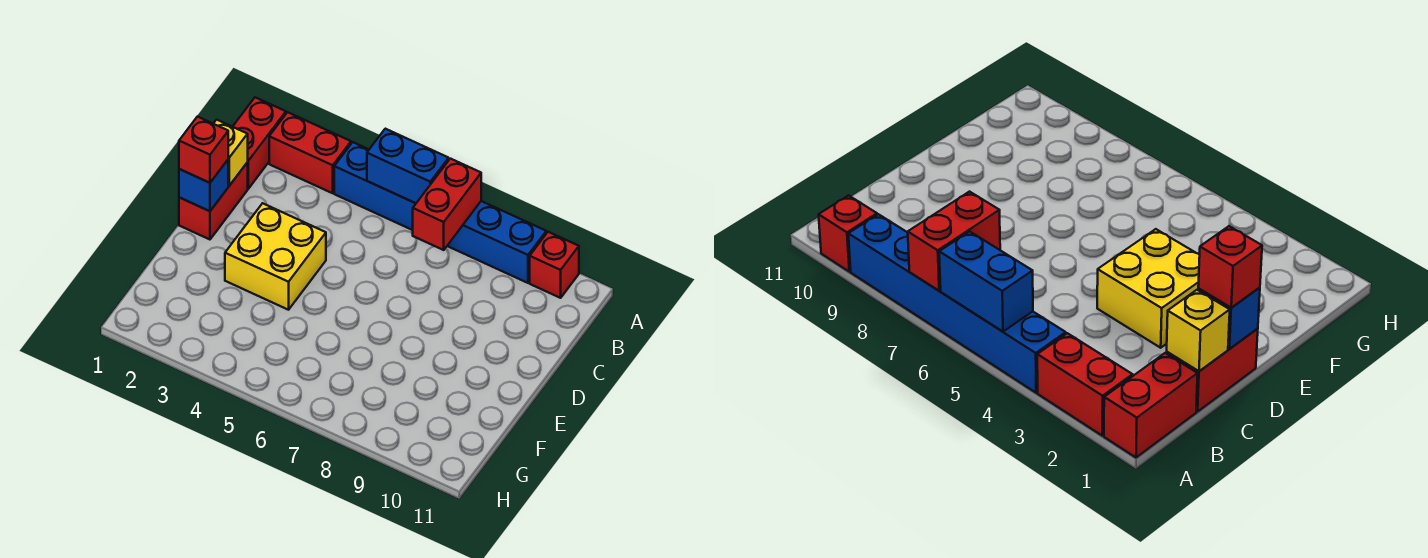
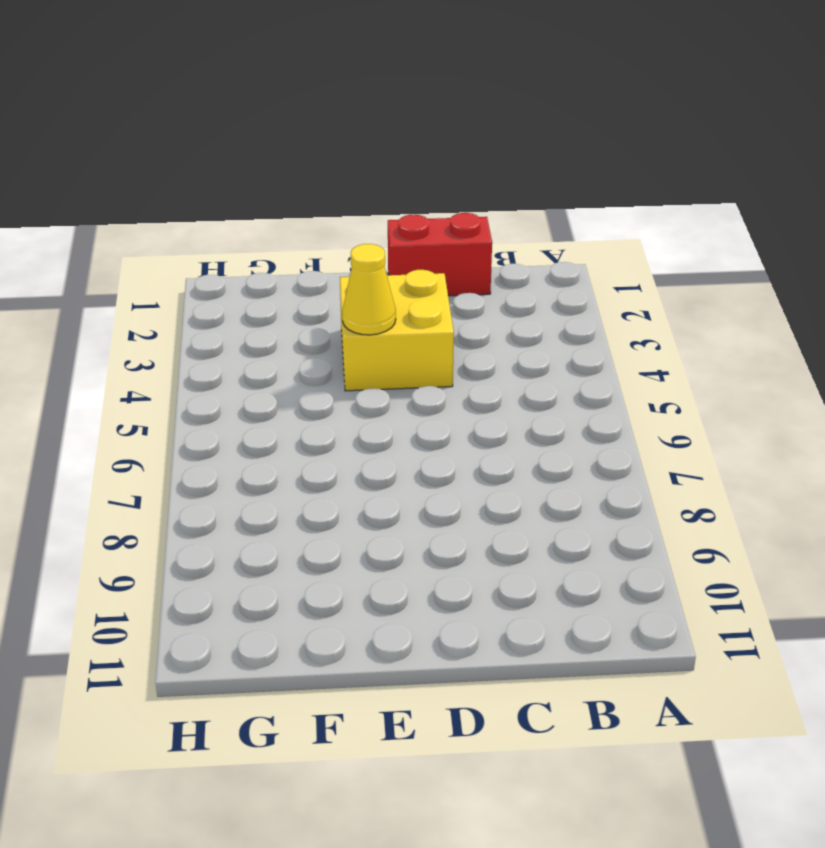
yellow 1x1 cone [342,244,396,335] -> none
none -> red 1x2 brick [233,97,286,189]
none -> red 1x2 brick [269,112,351,193]

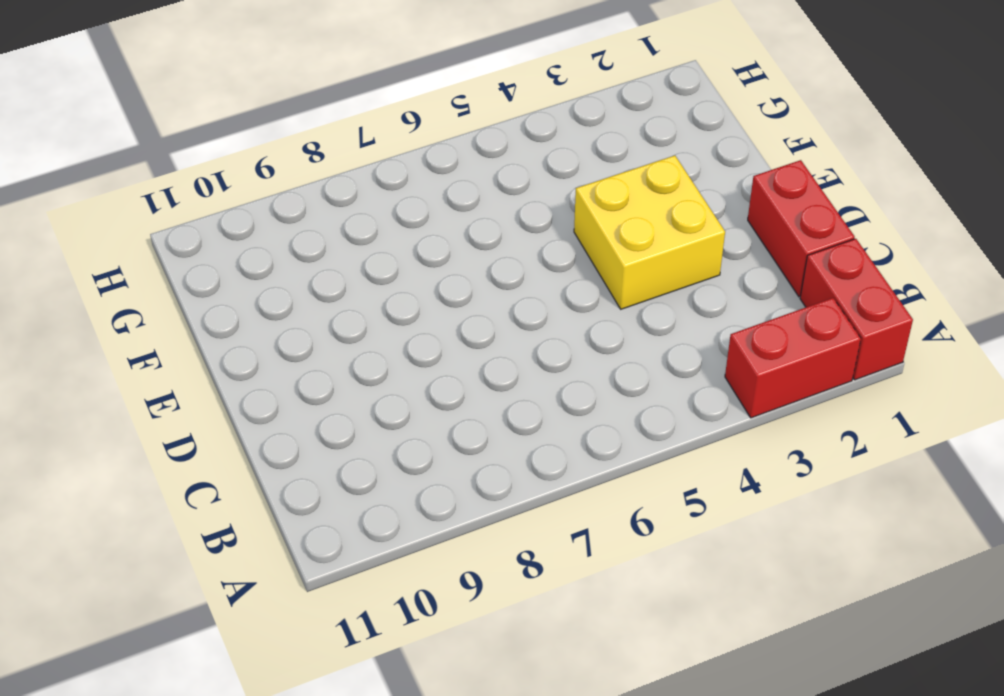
none -> blue 1x6 brick [334,142,546,283]
none -> red 1x1 brick [530,232,579,298]

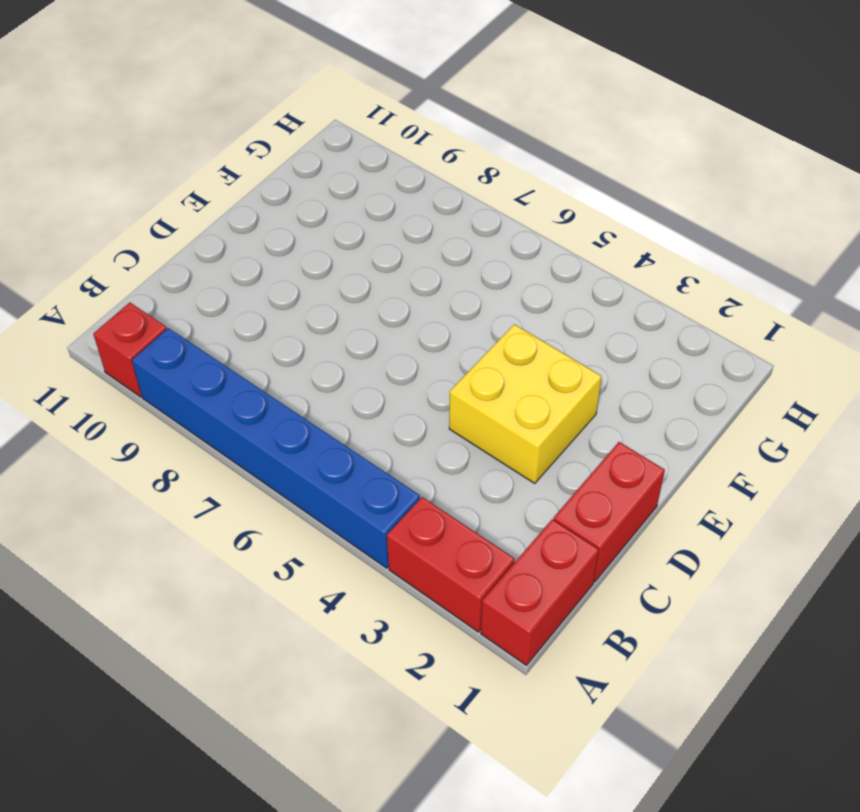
none -> blue 1x2 brick [367,129,449,203]
none -> red 1x2 brick [413,159,481,250]

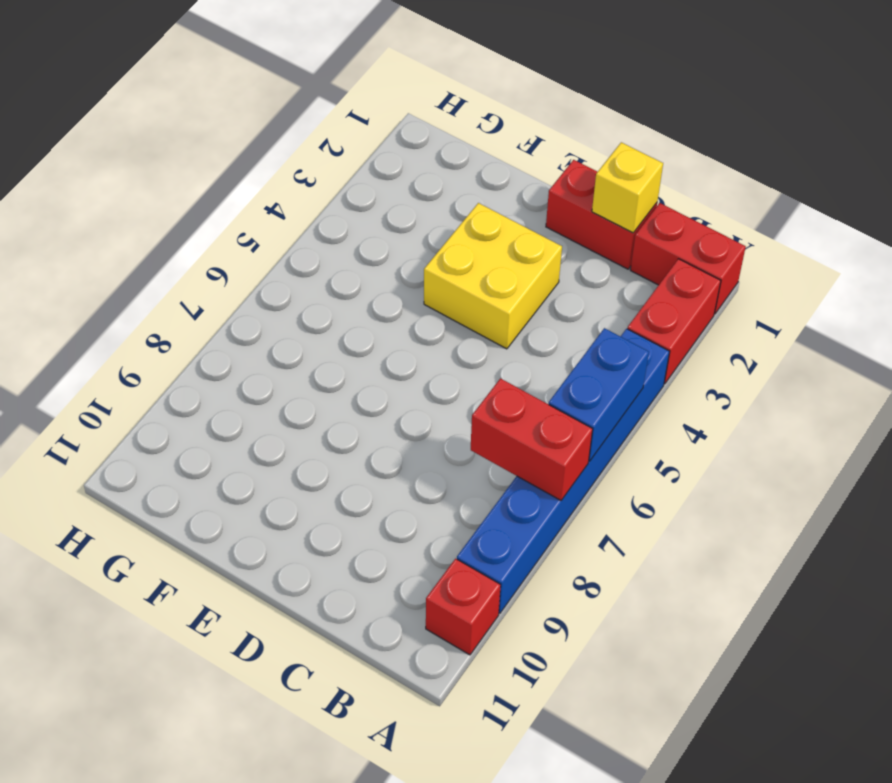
none -> blue 1x1 brick [179,160,228,211]
none -> red 1x1 brick [179,117,228,183]

